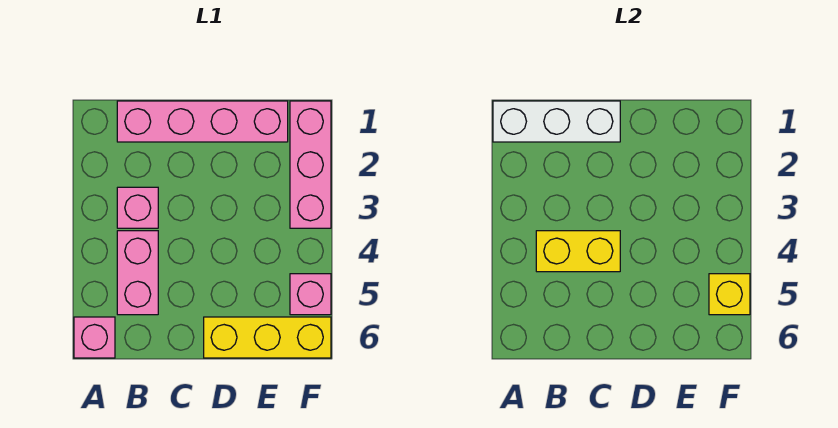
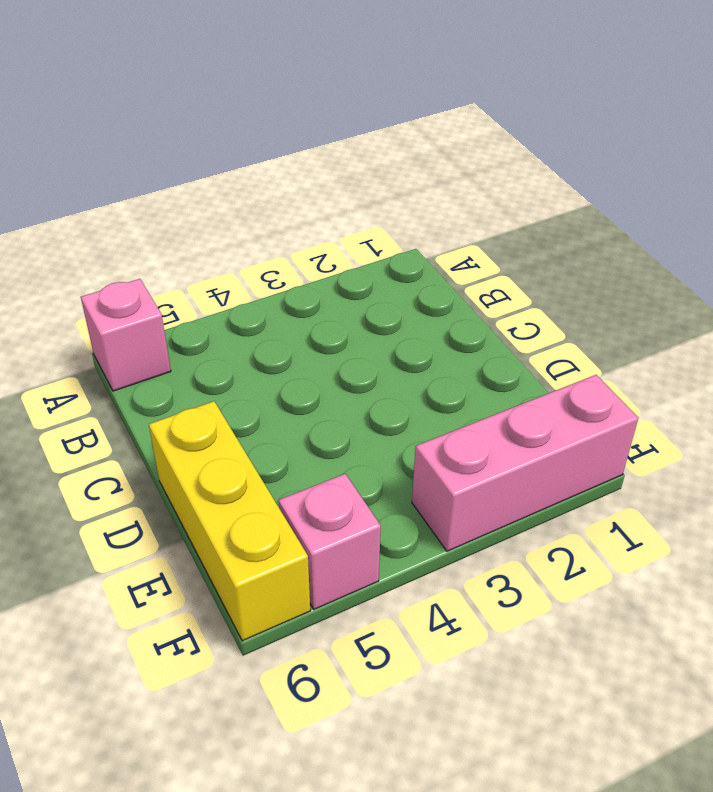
none -> pink 1x4 brick [117,101,288,142]
none -> pink 1x1 brick [117,187,158,228]

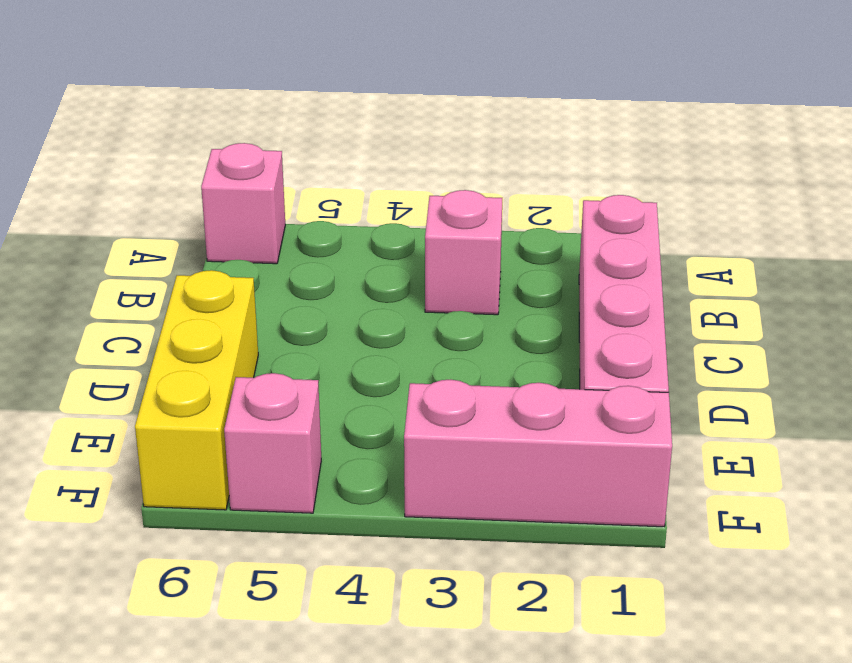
none -> pink 1x2 brick [117,231,158,315]
none -> white 1x3 brick [493,101,620,142]

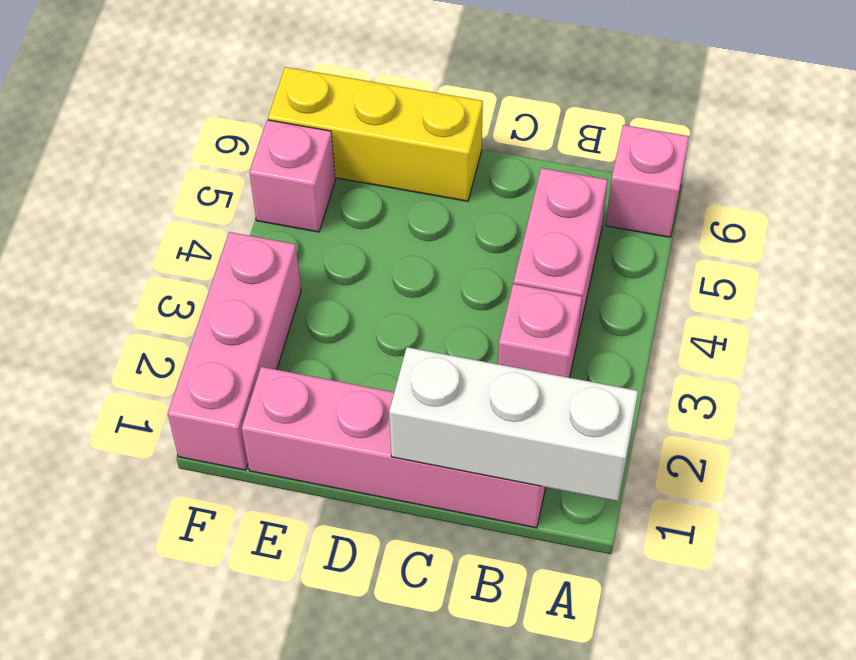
none -> yellow 1x2 brick [536,231,620,272]
none -> yellow 1x1 brick [709,274,750,315]

